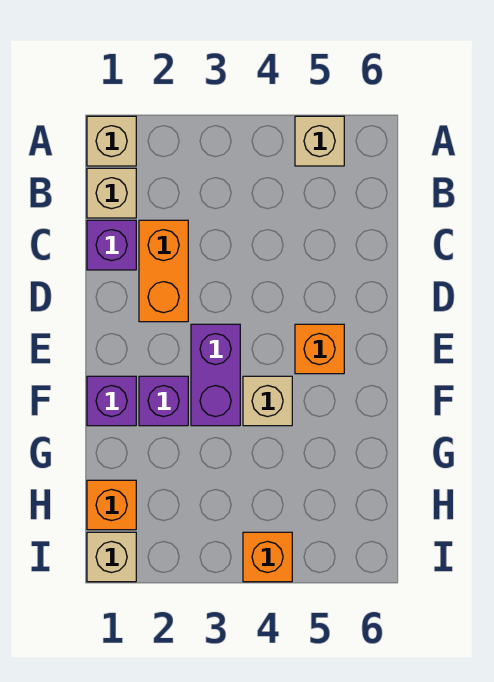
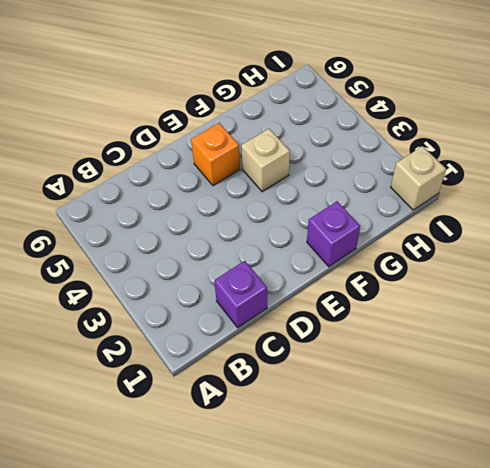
none -> tan 1x1 brick [87,116,136,166]
none -> tan 1x1 brick [295,116,344,166]
none -> tan 1x1 brick [87,168,136,218]

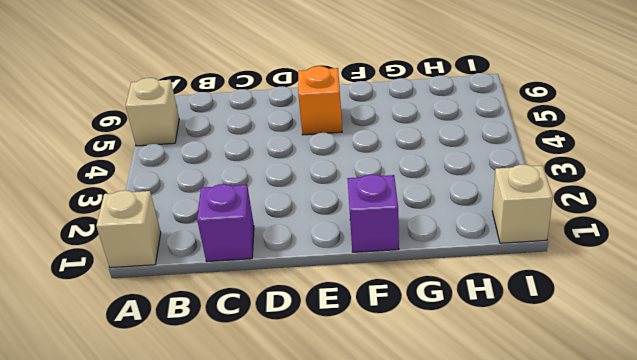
none -> tan 1x1 brick [87,168,136,218]
none -> orange 1x2 brick [139,220,188,322]
none -> purple 1x2 brick [191,324,240,426]

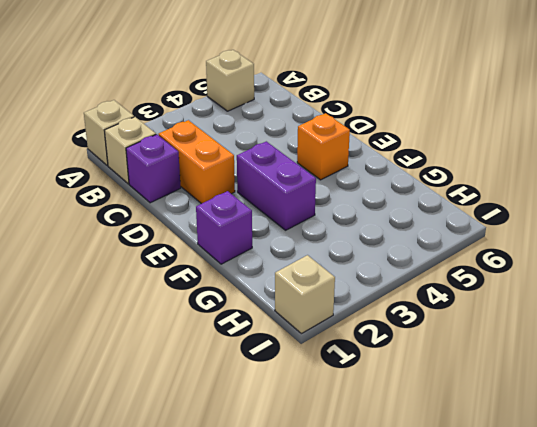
none -> purple 1x1 brick [139,376,188,426]
none -> tan 1x1 brick [243,376,292,426]
none -> orange 1x1 brick [87,480,136,530]

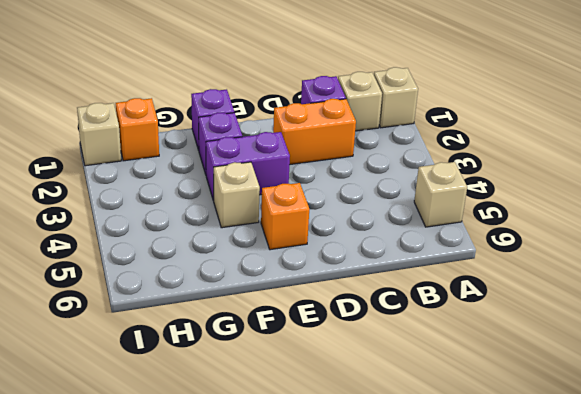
none -> orange 1x1 brick [243,532,292,582]

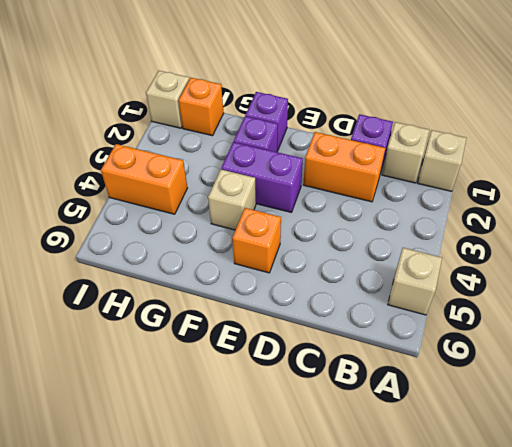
orange 1x2 brick [101,144,187,214] -> orange 1x1 brick [243,532,292,582]

